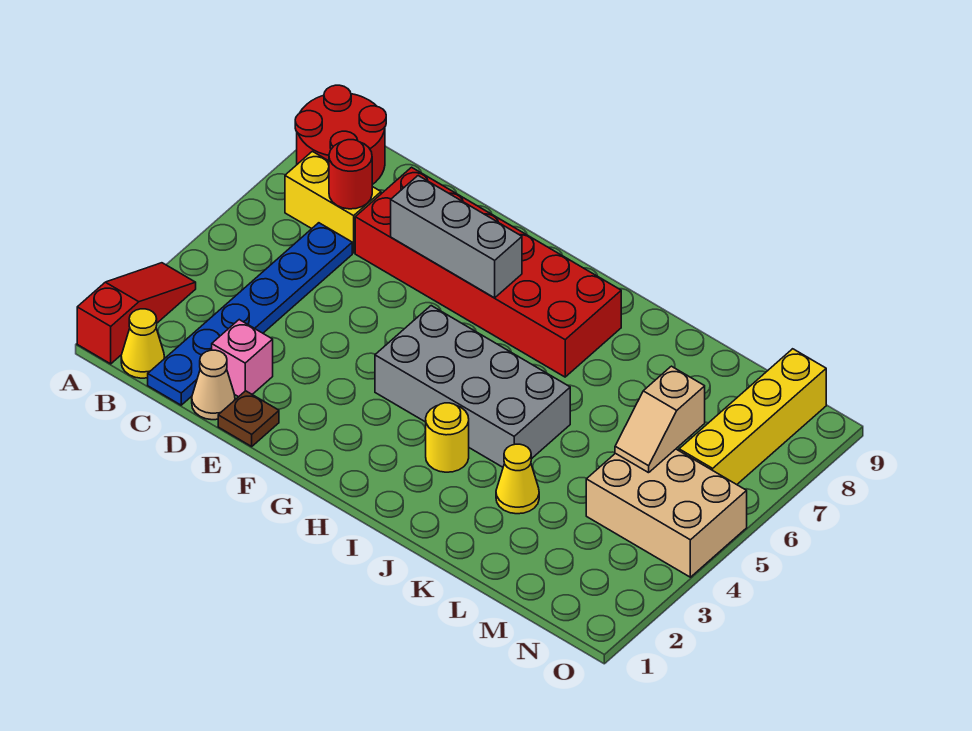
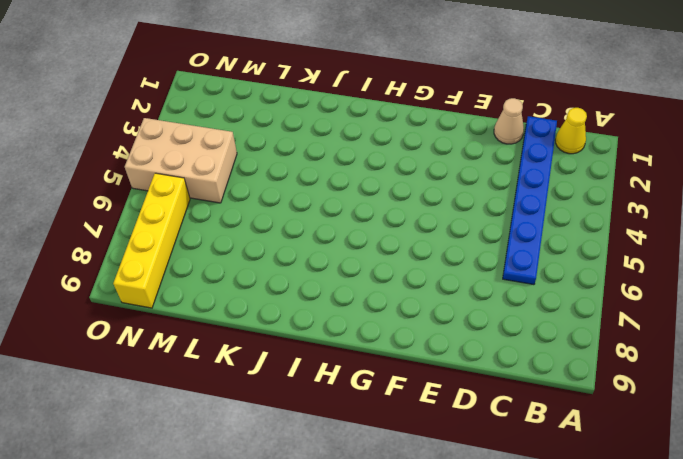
none -> red 1x3 slope [77,263,196,364]
none -> red 2x2 round brick [295,85,386,185]
none -> yellow 1x2 brick [285,151,381,253]

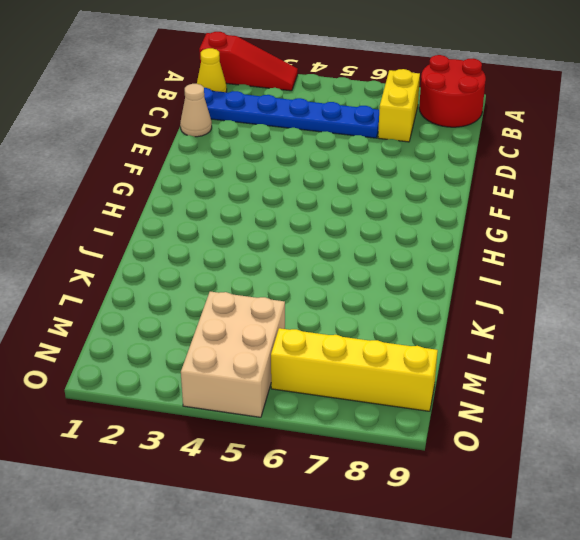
none -> pink 1x1 brick [212,320,273,397]
none -> red 2x6 brick [355,167,621,377]
none -> brown 1x1 plate [218,391,279,446]

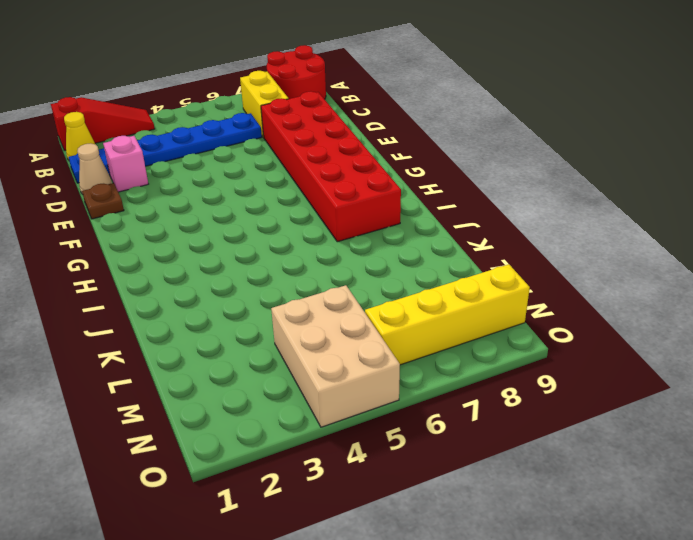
none -> grey 2x4 brick [375,306,570,467]
none -> yellow 1x1 round brick [426,403,469,472]
none -> yellow 1x1 cone [496,444,539,514]

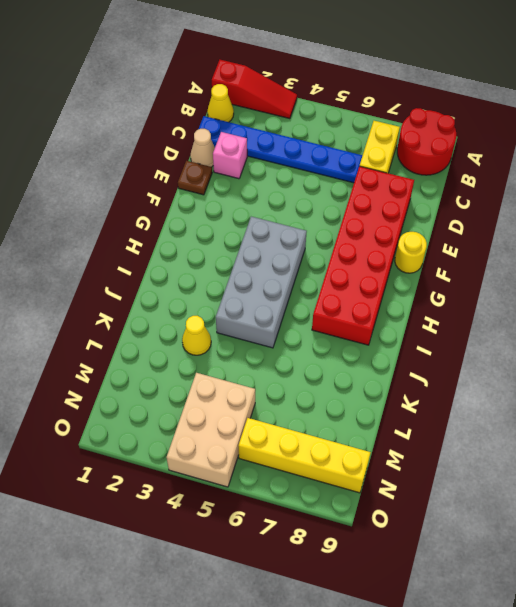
yellow 1x1 round brick [395,232,427,273] -> yellow 1x1 round brick moved to [426,403,469,472]
none -> red 1x1 round brick [329,140,372,209]
none -> grey 1x3 brick [391,176,522,298]
none -> tan 1x2 slope [615,366,705,473]

